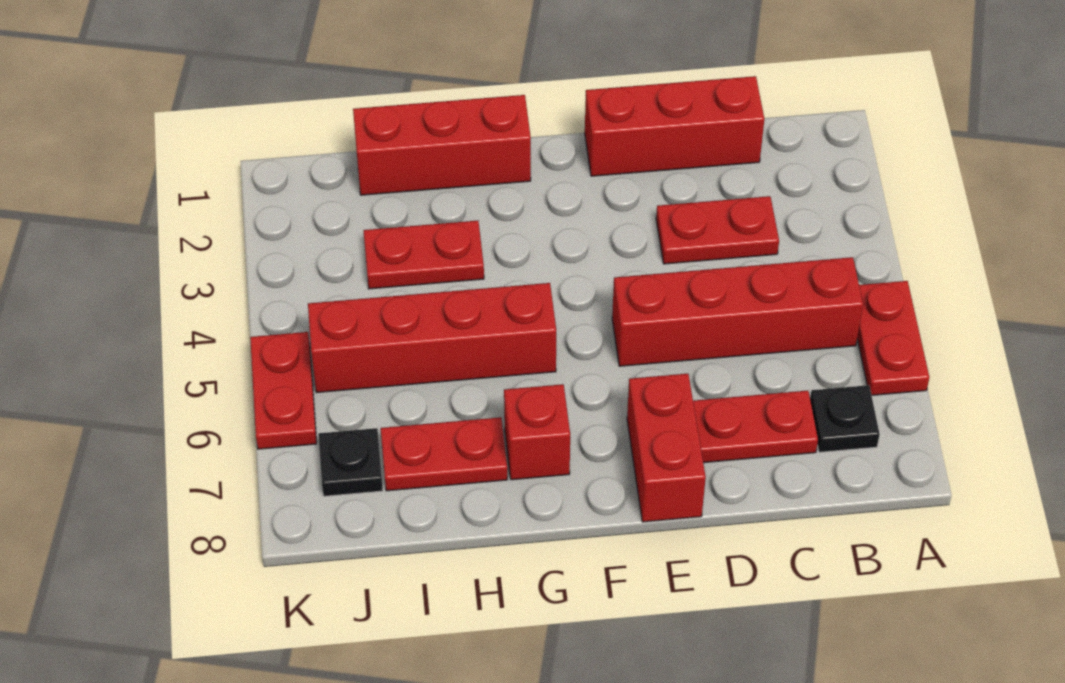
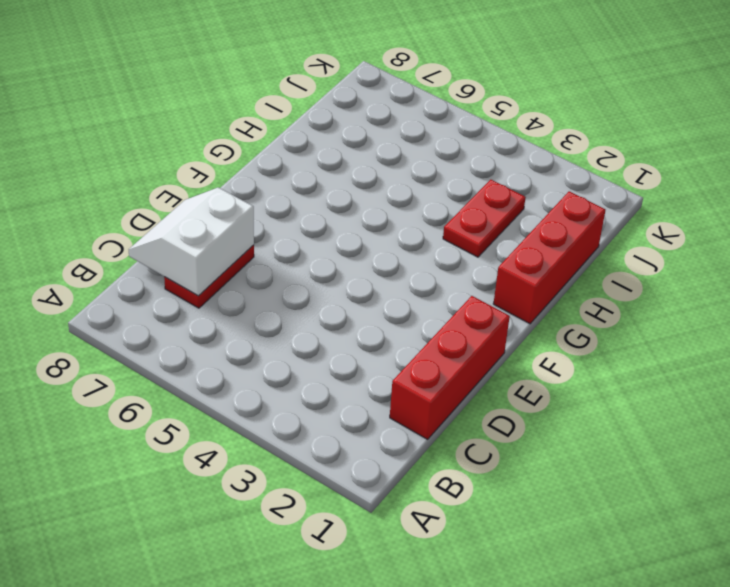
white 2x2 slope [129,187,254,296] -> none
none -> red 1x2 plate [857,281,929,395]
none -> red 1x4 brick [612,257,863,366]
none -> black 1x1 plate [810,385,880,452]

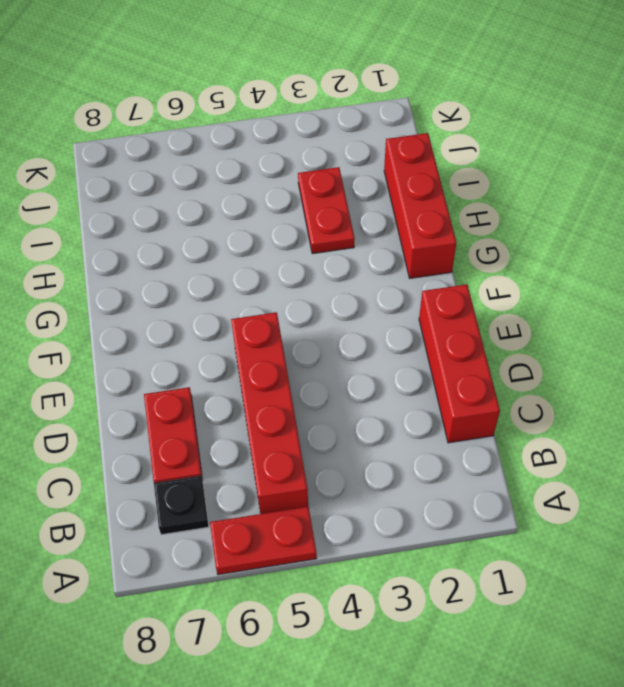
none -> red 1x2 plate [656,196,779,264]
none -> red 1x2 brick [627,374,706,522]
none -> red 1x4 brick [308,283,556,393]

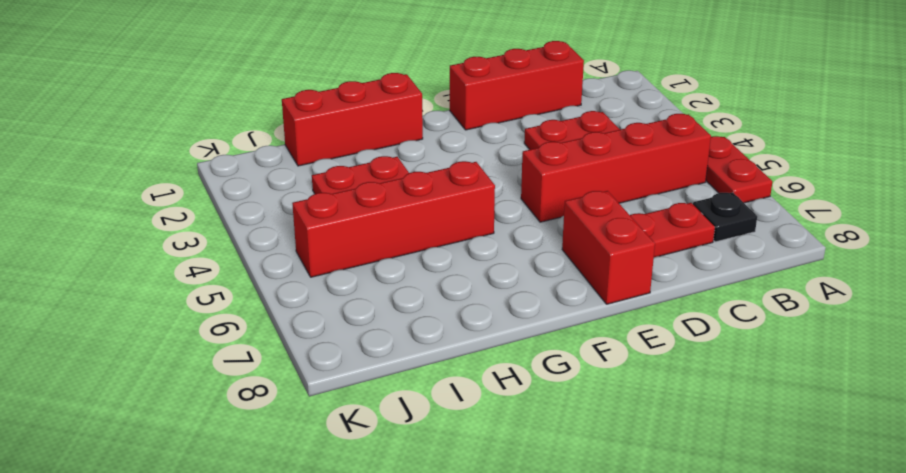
none -> red 1x1 brick [504,384,570,480]
none -> red 1x2 plate [381,417,507,491]
none -> black 1x1 plate [318,428,383,496]

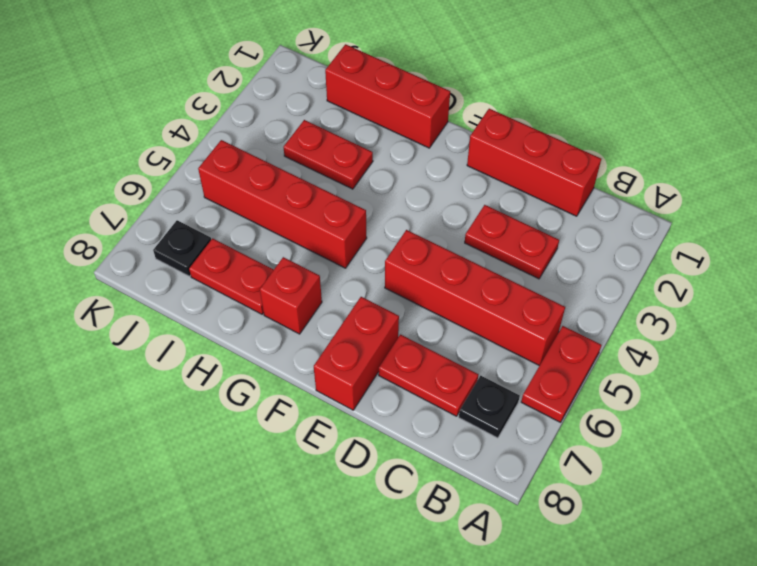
none -> red 1x2 plate [250,332,317,449]

